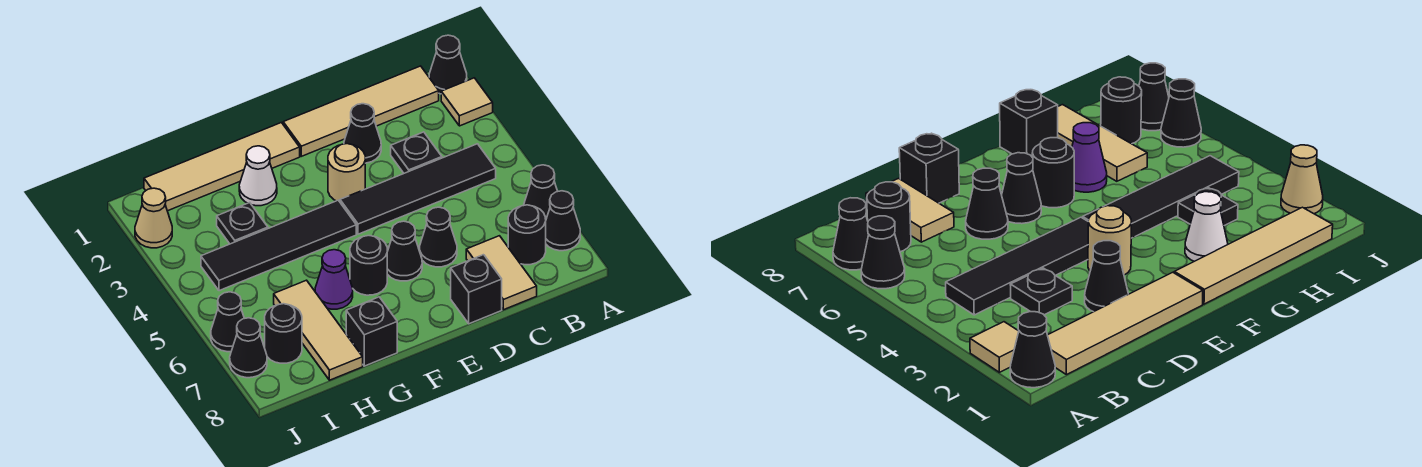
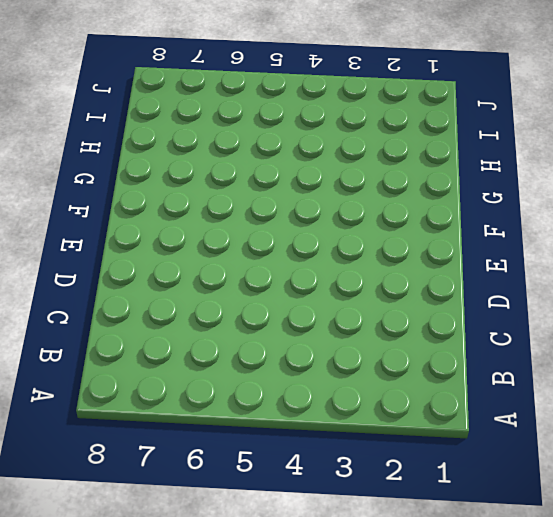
none -> black 1x1 cone [429,35,467,94]
none -> tan 1x1 tile [441,78,493,126]
none -> black 1x1 cone [524,165,558,219]

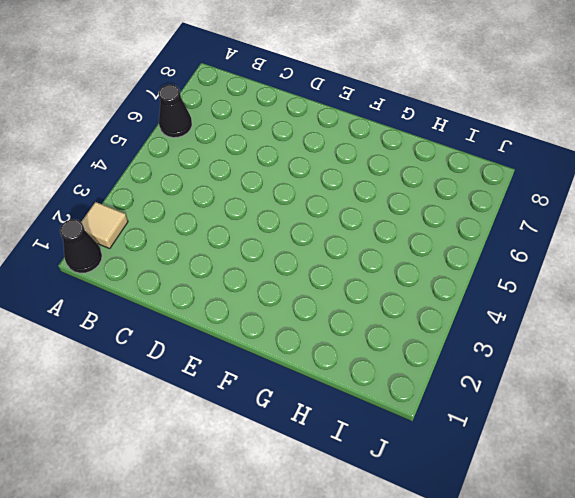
none -> black 1x1 cone [546,191,580,251]
none -> tan 1x4 tile [283,66,439,156]
none -> black 1x4 tile [340,144,496,234]

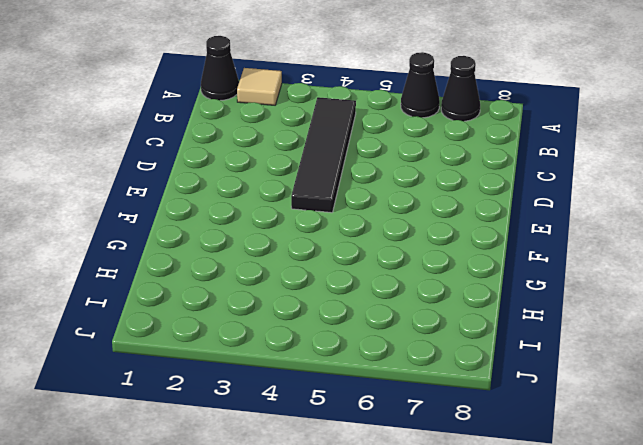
none -> tan 1x4 tile [283,66,439,156]
none -> black 1x1 round brick [508,205,546,265]
none -> black 1x1 plate [391,132,442,173]

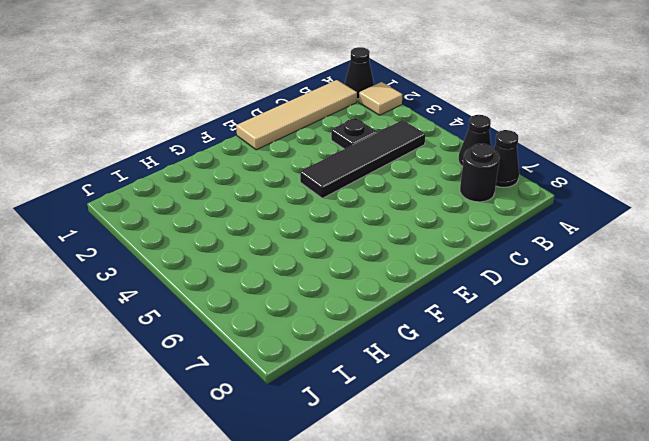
none -> tan 1x2 tile [466,236,537,310]
none -> black 1x1 cone [344,104,381,163]
none -> black 1x1 cone [420,207,457,267]

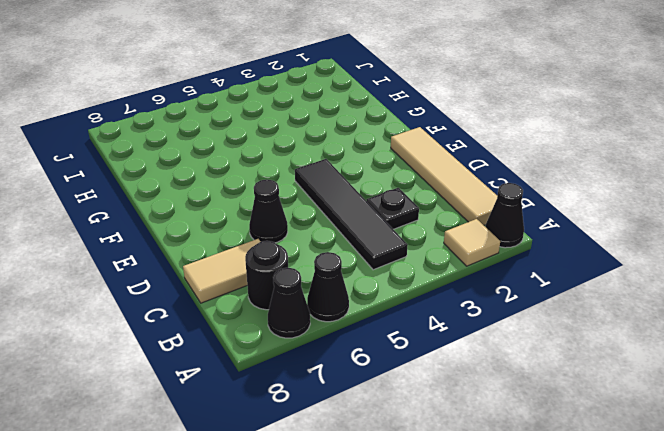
none -> black 1x1 cone [344,104,381,163]
none -> black 1x1 brick [451,255,502,324]
none -> tan 1x1 round brick [328,144,365,202]

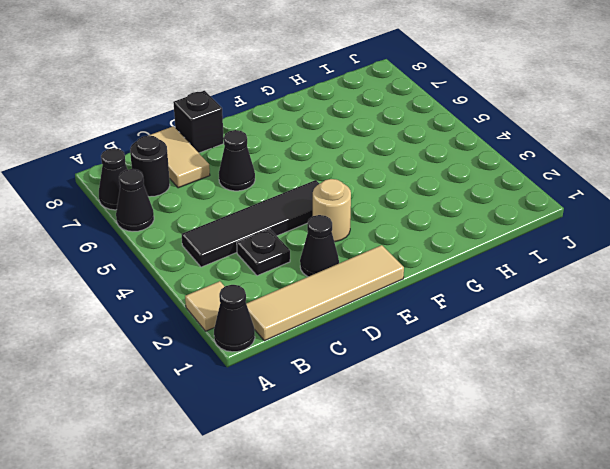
none -> black 1x1 cone [387,221,422,281]
none -> tan 1x4 tile [144,123,300,211]
none -> black 1x4 tile [201,200,356,291]

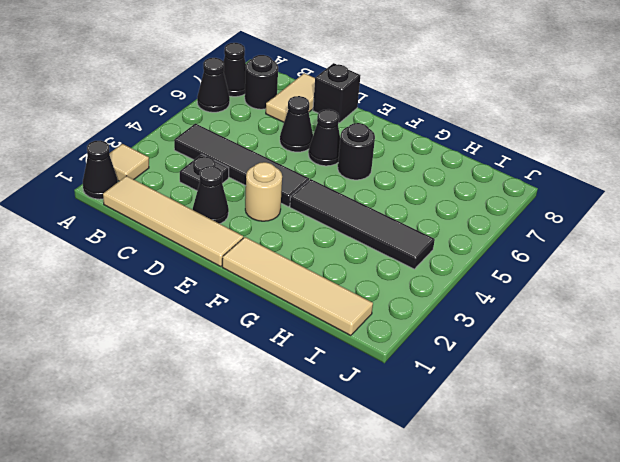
none -> white 1x1 cone [239,146,277,206]
none -> purple 1x1 cone [315,250,353,309]
none -> black 1x1 brick [346,297,397,366]

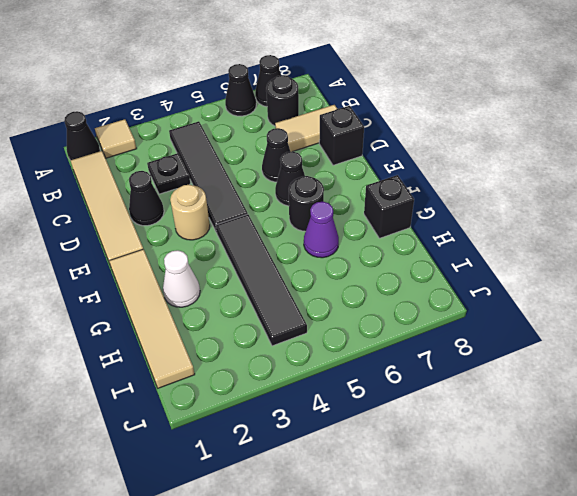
none -> black 1x1 plate [217,203,268,244]
none -> tan 1x3 tile [274,280,363,380]
none -> black 1x1 round brick [265,304,302,363]

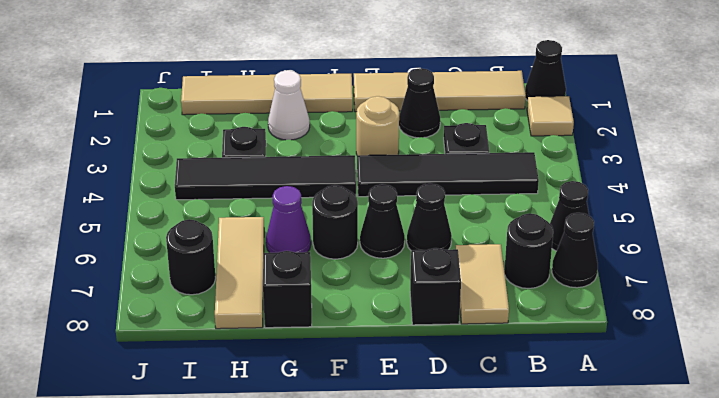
none -> tan 1x1 cone [135,188,172,248]
none -> black 1x1 cone [211,292,244,352]
none -> black 1x1 cone [230,318,267,378]

